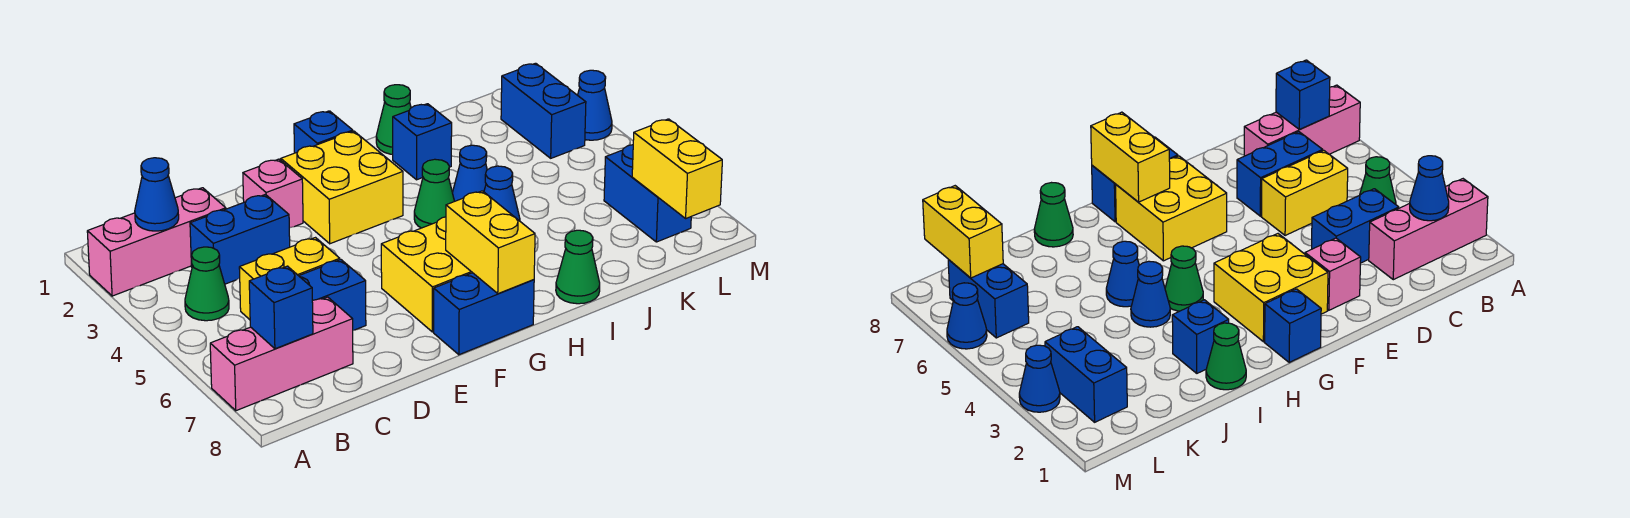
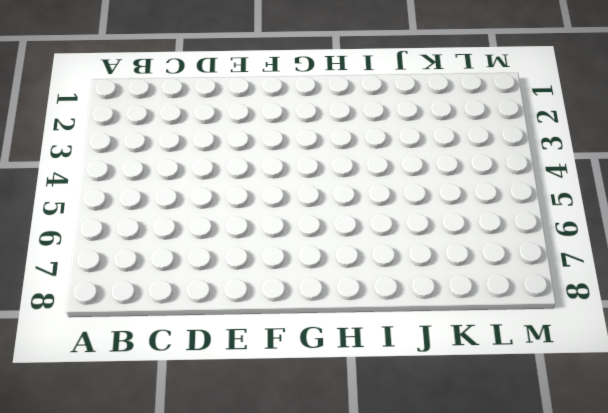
none -> pink 1x3 brick [87,188,226,296]
none -> pink 1x3 brick [210,297,353,411]
none -> green 1x1 cone [185,247,229,321]

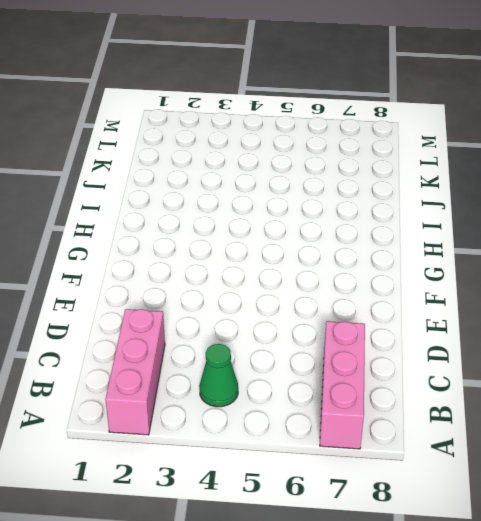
none -> blue 1x2 brick [190,194,290,284]
none -> yellow 1x2 brick [239,238,340,320]
none -> blue 1x2 brick [299,260,366,330]

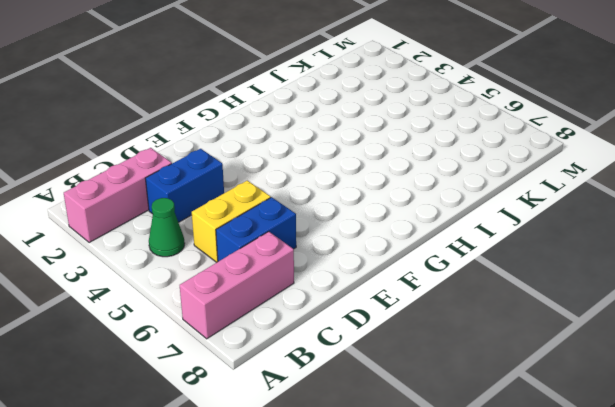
none -> pink 1x1 brick [243,159,303,228]
none -> yellow 2x2 brick [281,131,403,244]
none -> yellow 2x2 brick [381,217,472,332]

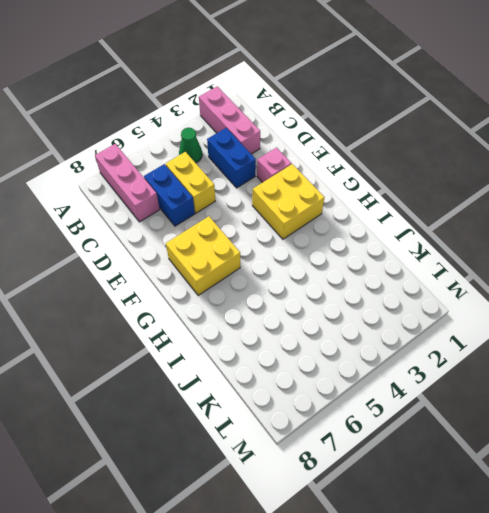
none -> blue 1x2 brick [434,273,534,355]
none -> blue 1x1 brick [294,111,353,153]
none -> green 1x1 cone [414,159,454,228]

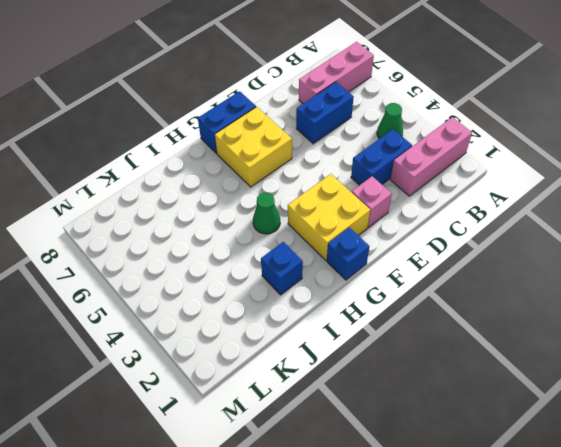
none -> yellow 1x2 brick [239,238,340,320]
none -> green 1x1 cone [376,85,411,154]
none -> blue 1x1 cone [452,145,487,201]

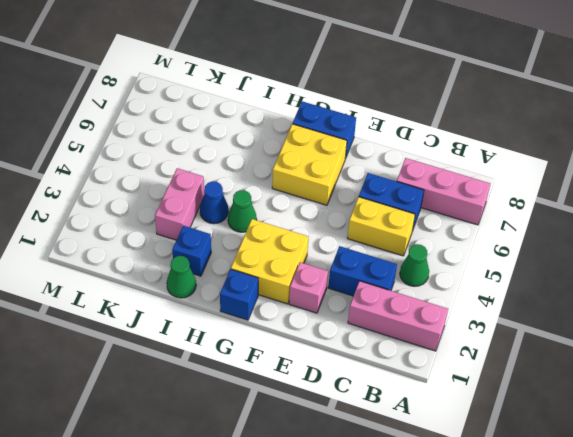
pink 1x2 brick [155,168,204,240] -> none
none -> blue 1x1 cone [484,166,520,221]
none -> green 1x1 cone [556,230,600,304]
none -> blue 1x2 brick [501,63,586,158]

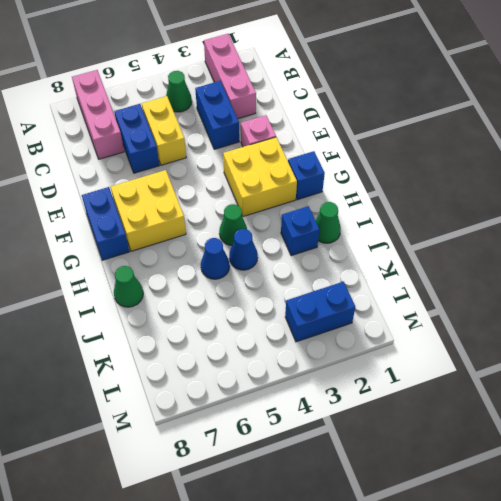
none -> blue 1x2 brick [604,145,691,242]
none -> blue 1x1 cone [578,70,612,140]
none -> blue 1x1 cone [947,283,987,349]

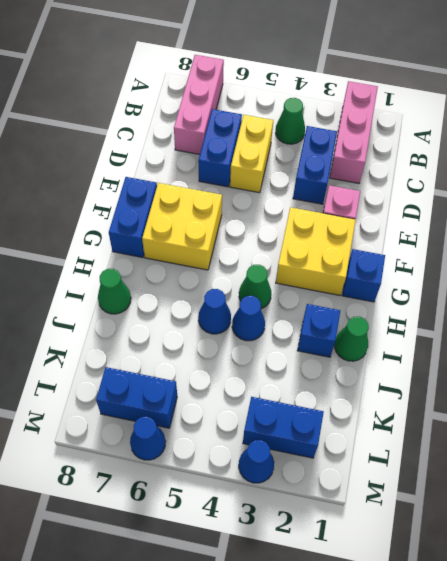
none -> blue 1x1 cone [135,158,179,231]
none -> blue 1x1 brick [249,266,313,349]
none -> yellow 1x2 brick [446,191,535,294]

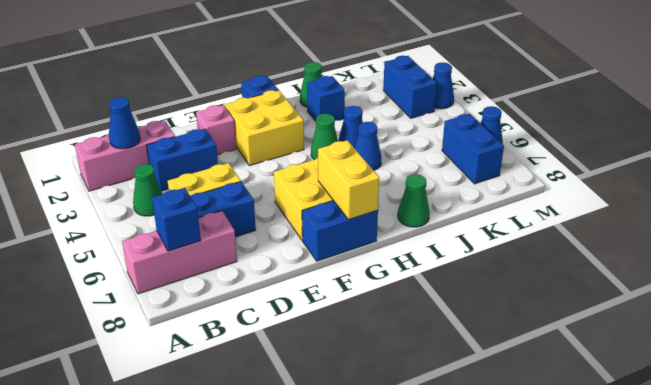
none -> yellow 1x2 brick [632,119,722,218]

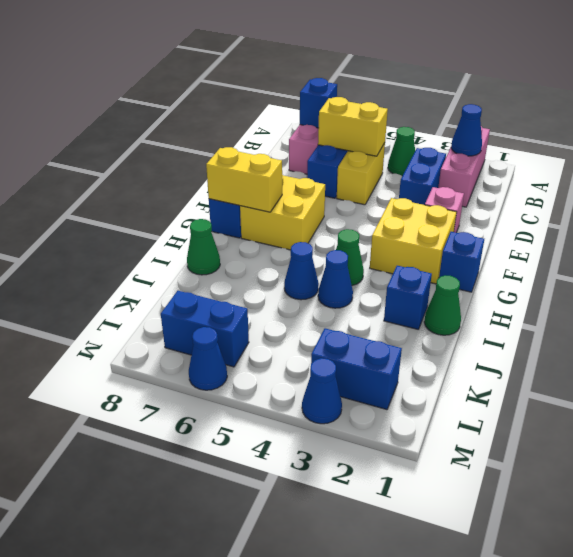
yellow 1x2 brick [318,97,388,156] -> yellow 1x2 brick moved to [632,119,722,218]

